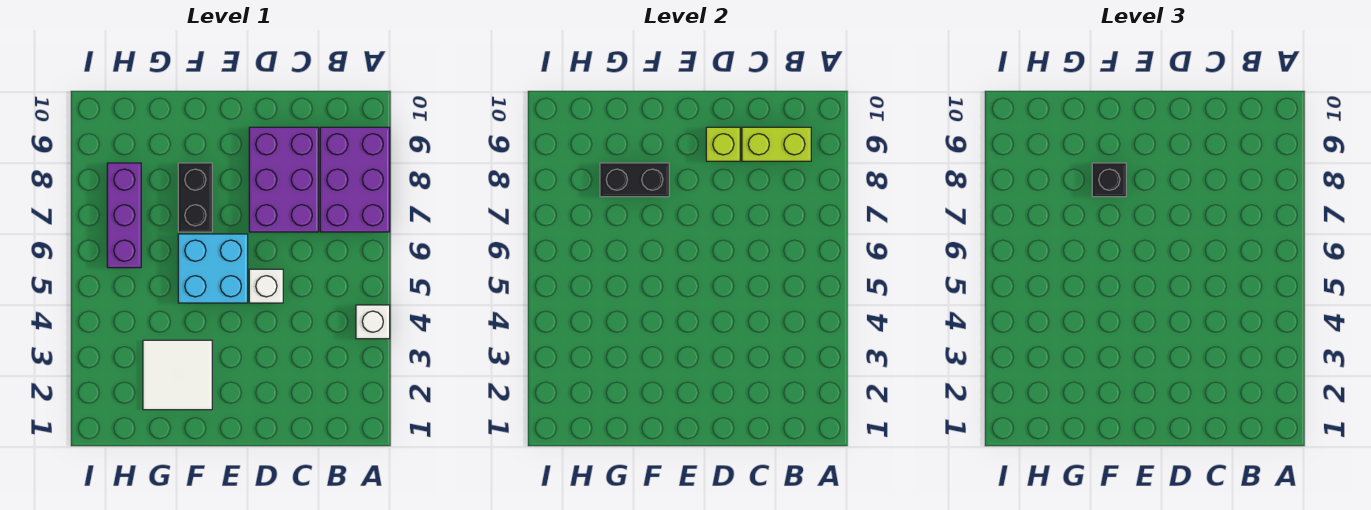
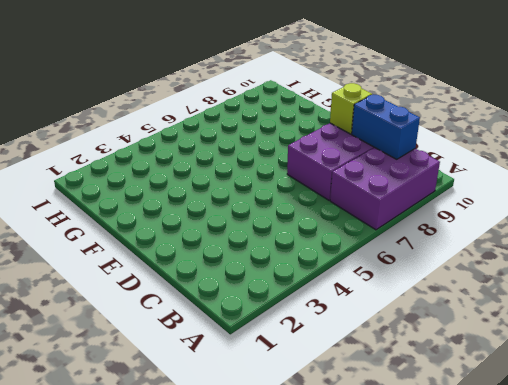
blue 1x2 brick [352,95,420,159] -> lime 1x2 brick [742,127,811,161]
none -> white 1x1 brick [356,305,390,339]
none -> white 1x1 brick [249,269,283,303]
none -> cyan 2x2 brick [178,234,248,303]

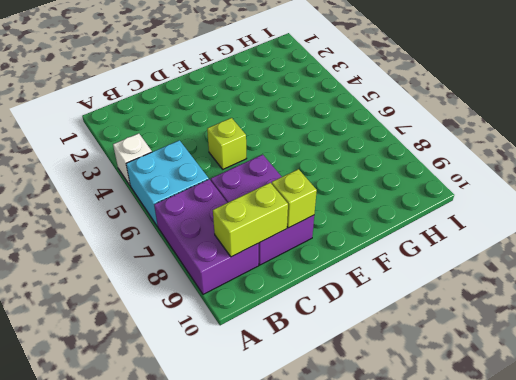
cyan 2x2 brick [126,140,209,226] -> cyan 2x2 brick moved to [178,234,248,303]
lime 1x1 brick [207,118,246,169] -> white 1x1 brick [249,269,283,303]
none -> white 2x2 tile [143,340,212,410]
none -> black 1x2 brick [178,163,212,232]
none -> purple 1x3 brick [107,163,141,268]

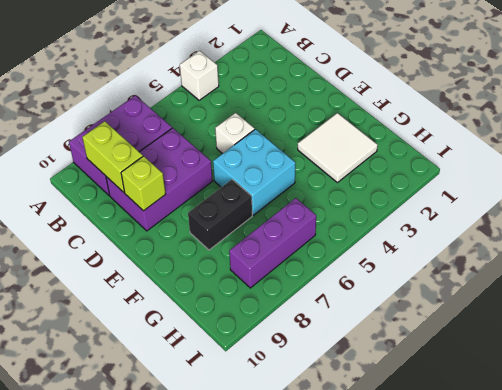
none -> black 1x2 brick [600,163,669,197]
none -> black 1x1 brick [1092,163,1126,197]

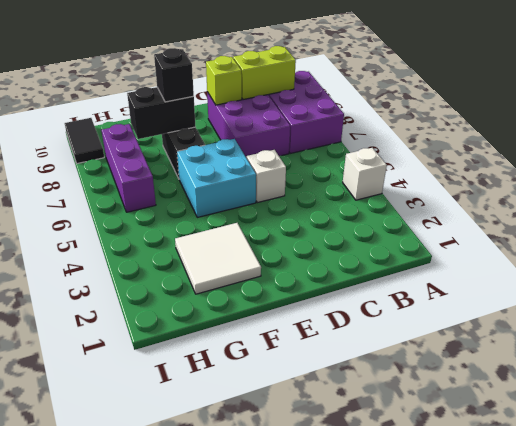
black 1x2 tile [65,118,104,164] -> none

